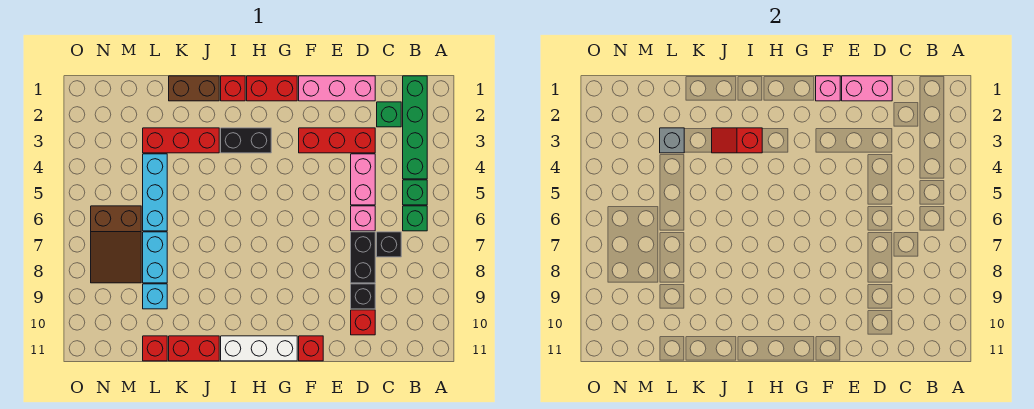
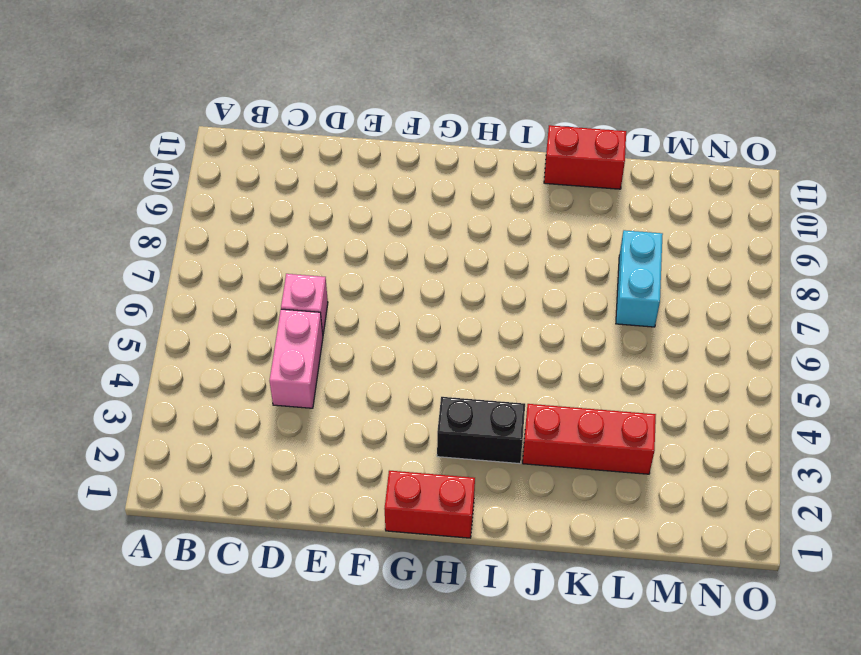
none -> green 1x4 brick [403,76,427,179]
none -> green 1x1 brick [403,180,427,205]
none -> green 1x1 brick [403,206,427,231]

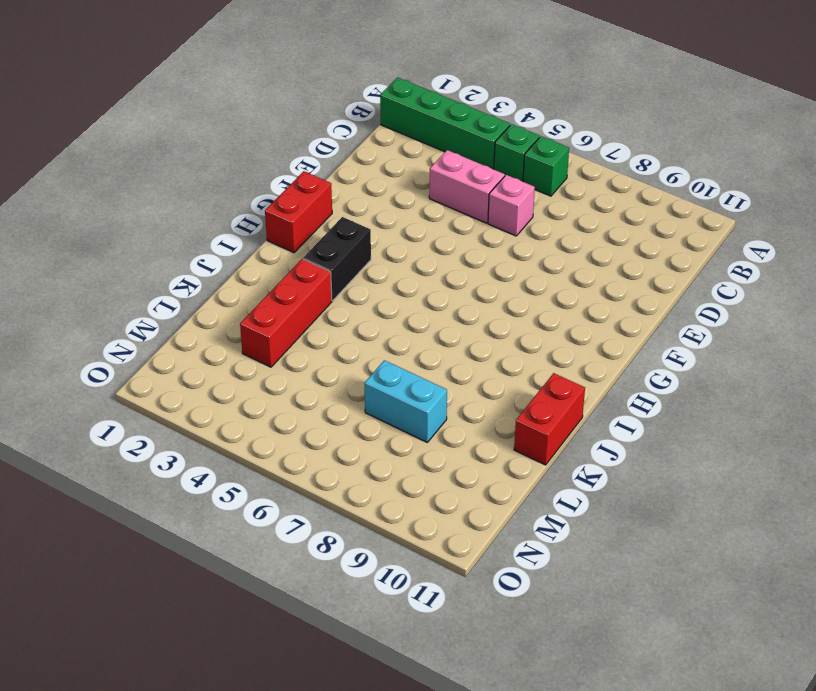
none -> green 1x1 brick [377,102,401,127]
none -> black 1x1 brick [377,232,401,257]
none -> pink 1x3 brick [299,76,375,101]

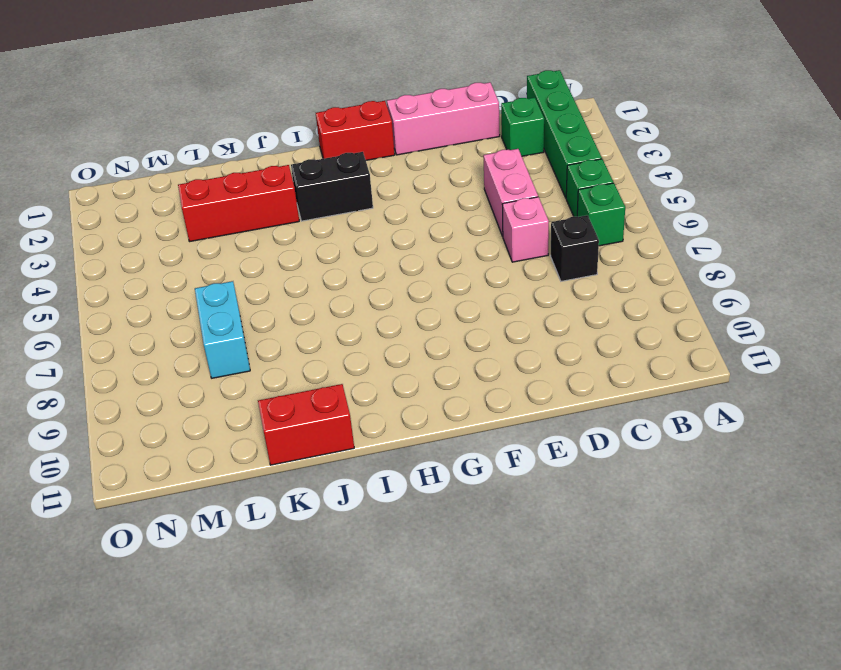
none -> red 1x3 brick [299,128,375,153]
none -> black 1x2 brick [351,232,375,283]
none -> black 1x1 brick [351,284,375,309]

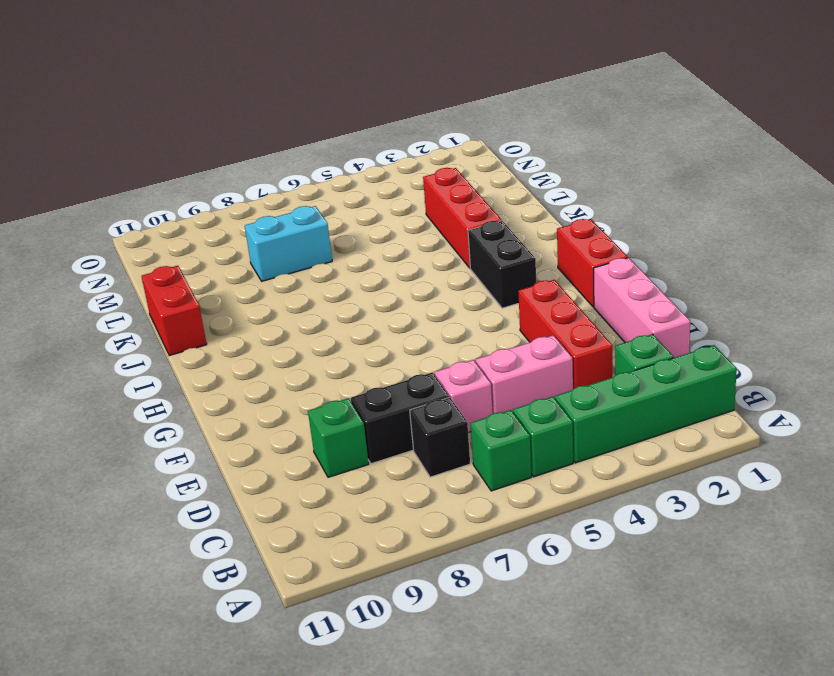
green 1x1 brick [308,398,369,477] -> black 1x1 brick [351,284,375,309]
none -> red 1x1 brick [351,310,375,335]
none -> red 1x1 brick [299,336,323,361]
none -> white 1x3 brick [221,336,297,361]

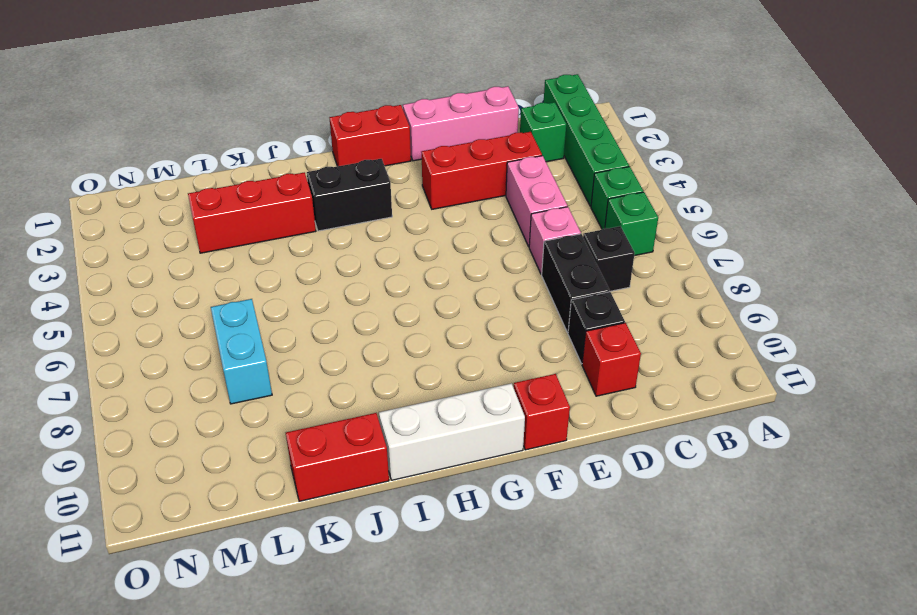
none -> red 1x1 brick [221,76,245,101]
none -> brown 1x2 brick [169,76,219,101]
none -> cyan 1x3 brick [143,154,167,231]

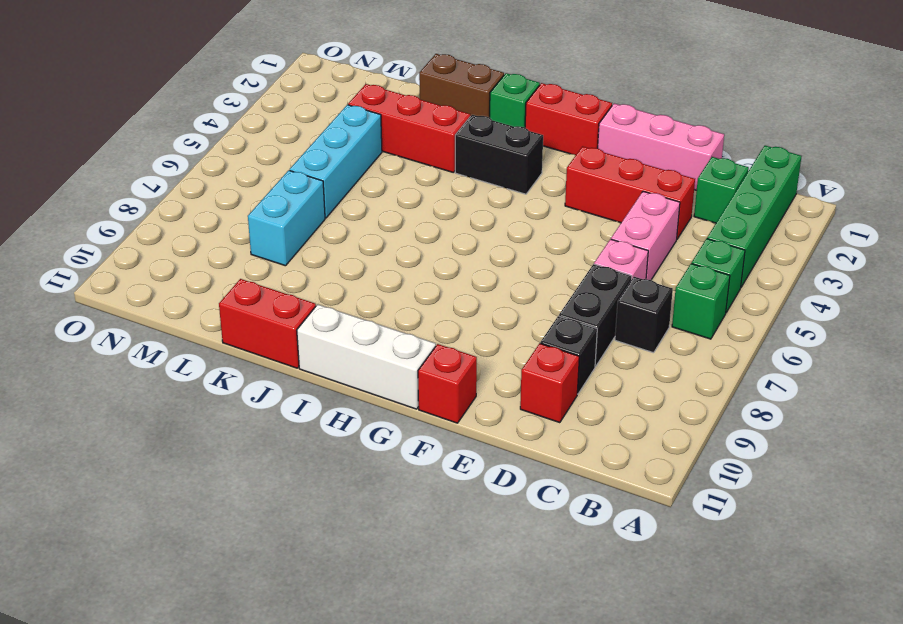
green 1x1 brick [490,73,540,128] -> red 1x1 brick [221,76,245,101]
none -> cyan 1x1 brick [143,284,167,309]
none -> red 1x1 brick [143,336,167,361]
none -> brown 2x3 slope [91,206,141,283]

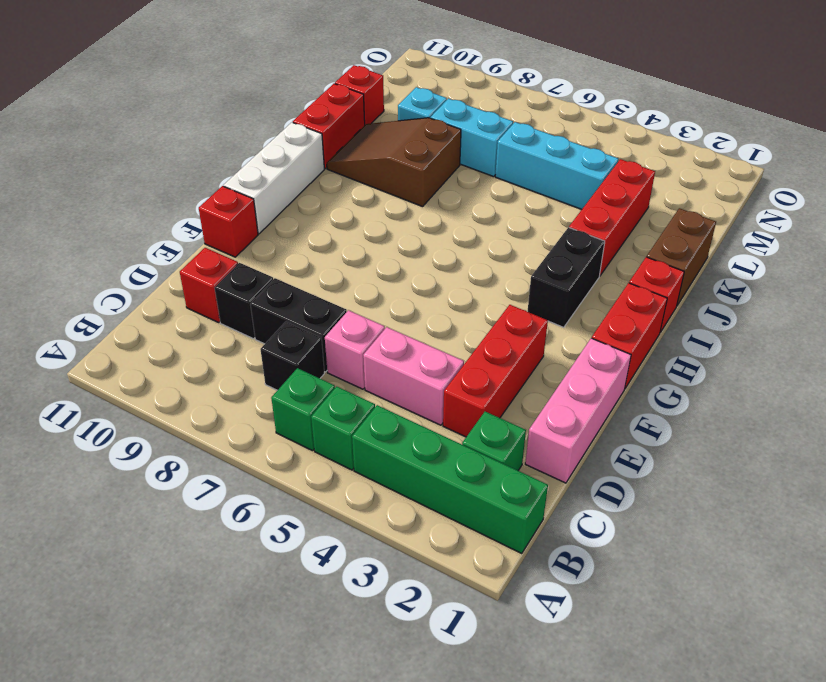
brown 2x3 slope [327,118,461,207] -> brown 2x3 slope moved to [91,206,141,283]
none -> pink 1x2 brick [842,76,892,101]
none -> pink 1x1 brick [816,76,840,101]
none -> red 1x2 slope [712,128,762,153]

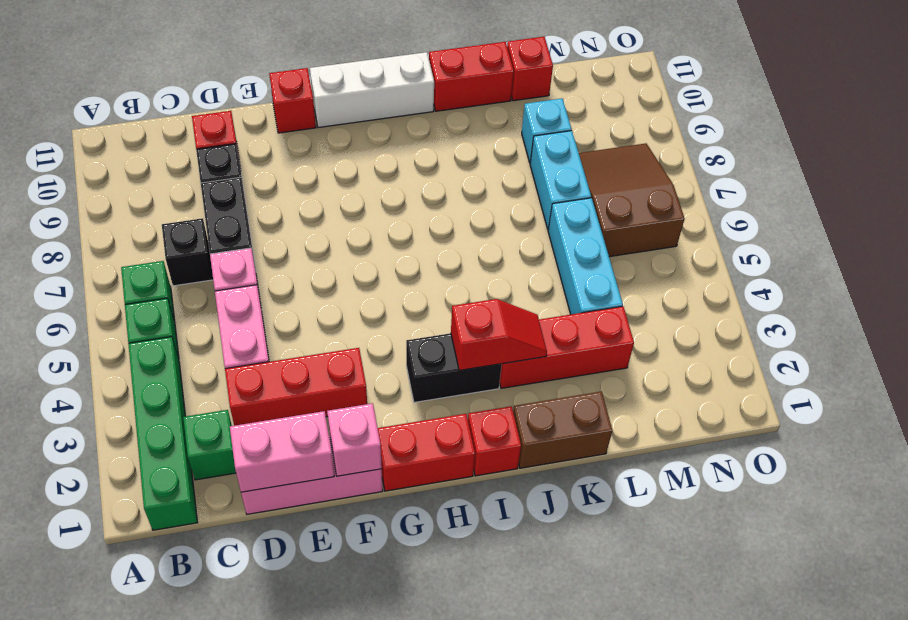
none -> grey 1x1 brick [660,128,684,153]

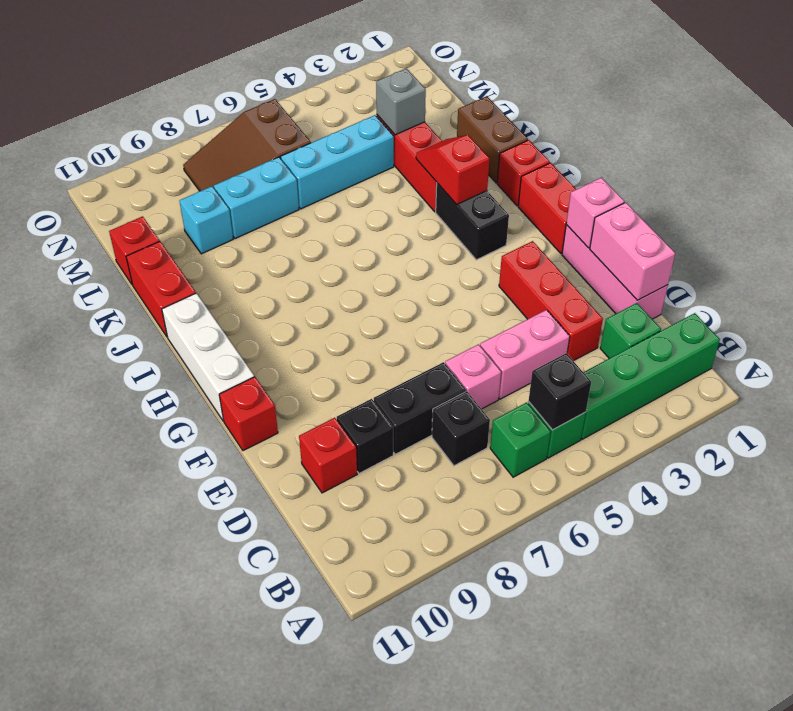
black 1x1 brick [528,353,591,430] -> none

